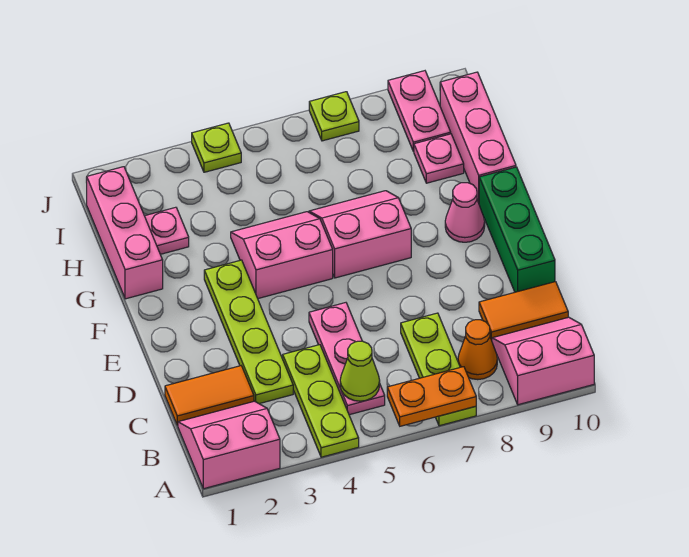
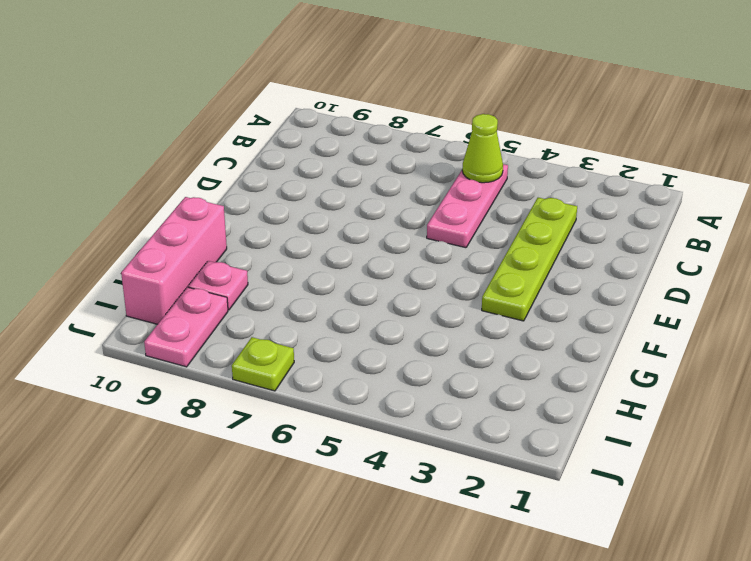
none -> pink 2x2 slope [178,401,280,489]
none -> lime 1x3 plate [283,345,359,457]
none -> lime 1x3 plate [401,313,476,426]

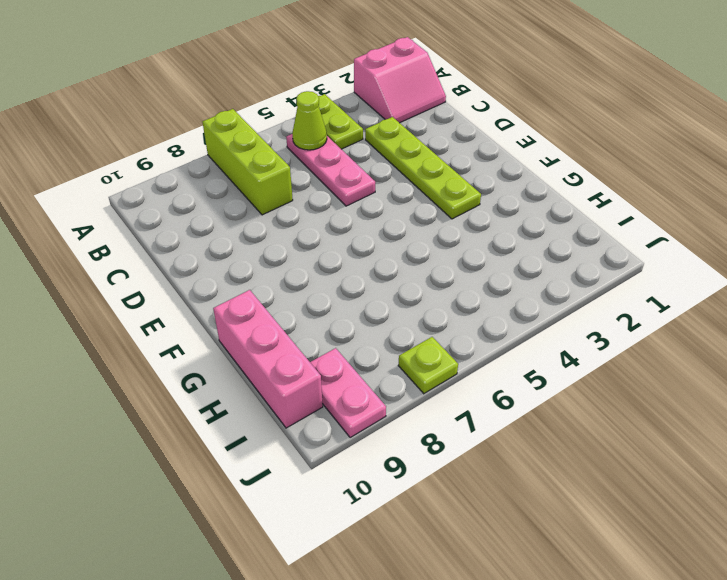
lime 1x2 plate [318,94,363,149] -> lime 1x3 plate [283,345,359,457]
lime 1x3 brick [203,109,293,215] -> lime 1x3 plate [401,313,476,426]
none -> pink 2x2 slope [492,317,594,405]
none -> orange 1x1 cone [458,320,497,380]
none -> orange 1x2 tile [165,366,254,425]

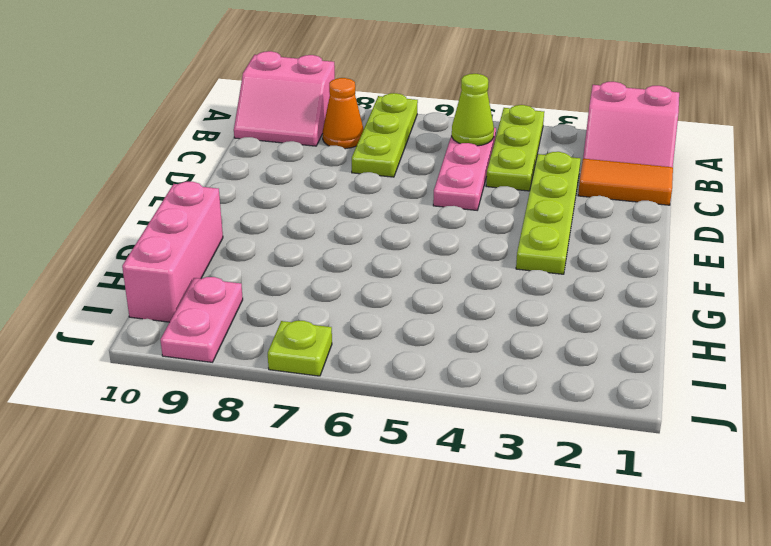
none -> orange 1x2 tile [479,282,568,340]
none -> green 1x3 brick [479,167,555,292]
none -> pink 2x2 slope [231,212,333,298]

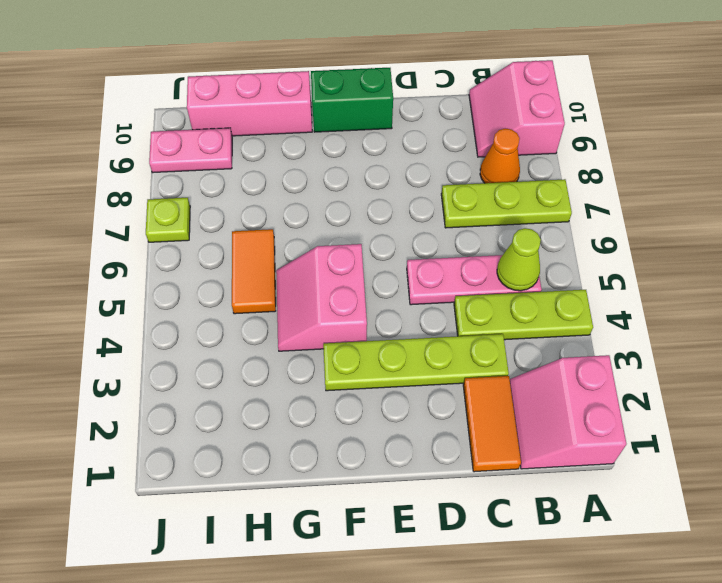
green 1x2 brick [311,68,393,132] -> green 1x3 brick [479,167,555,292]
orange 1x2 tile [232,229,276,314] -> orange 1x2 tile moved to [479,282,568,340]
none -> pink 2x2 slope [309,191,411,278]
none -> pink 1x1 cone [445,183,485,242]
none -> pink 1x3 brick [86,167,163,299]

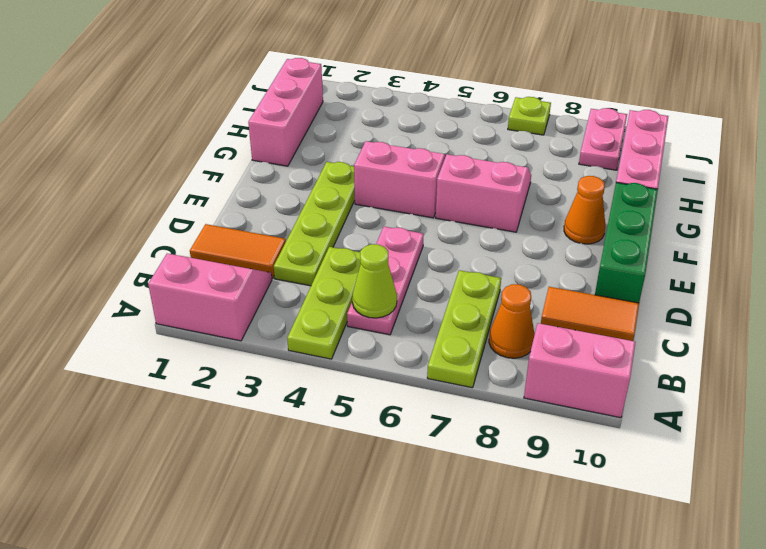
orange 1x1 cone [564,176,606,244] -> pink 1x1 cone [445,183,485,242]
none -> pink 1x1 plate [145,207,189,254]
none -> pink 1x1 plate [414,134,464,183]
none -> lime 1x1 plate [192,123,241,172]

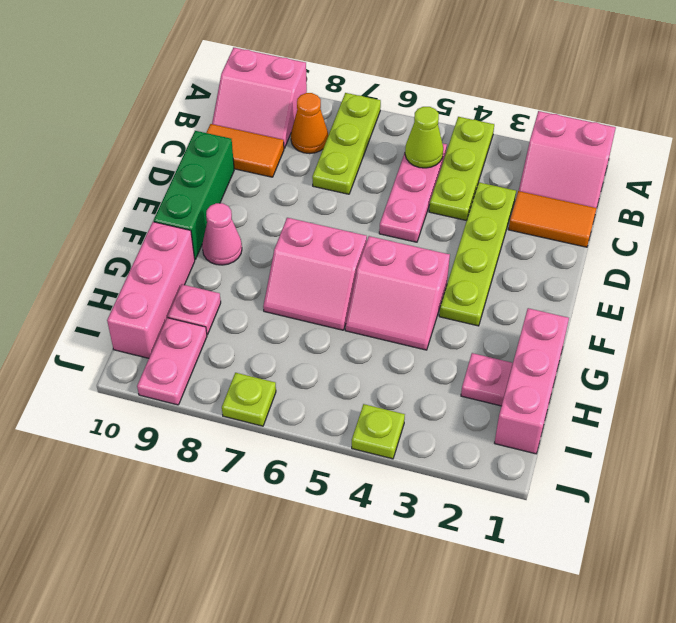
none -> orange 1x2 plate [387,367,476,426]

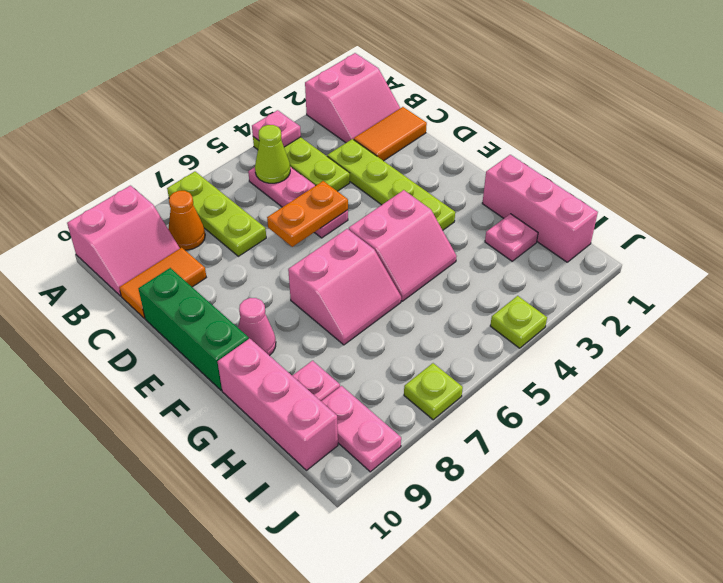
pink 1x1 plate [252,110,301,147] -> none
orange 1x2 plate [267,181,348,247] -> orange 1x2 plate moved to [387,367,476,426]

